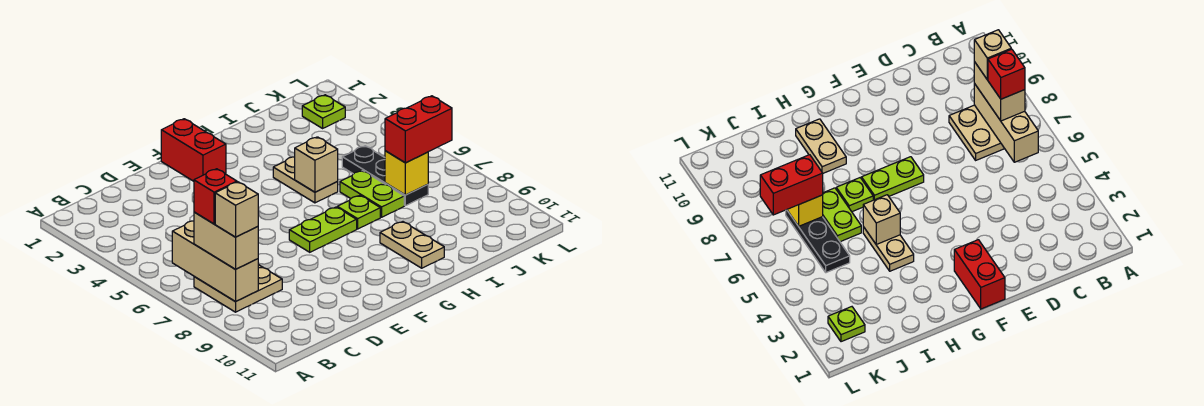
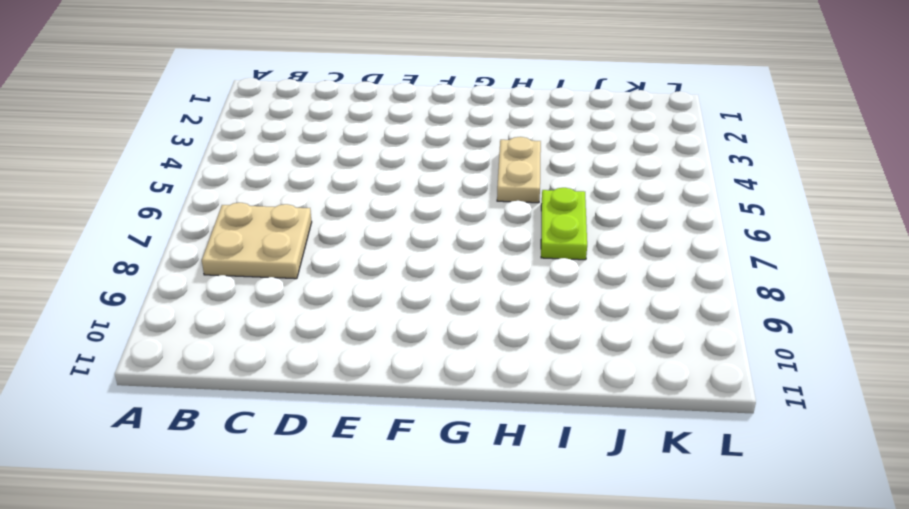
none -> red 1x2 brick [161,119,226,181]
none -> lime 1x2 plate [289,207,357,252]
none -> lime 1x1 plate [337,195,380,229]

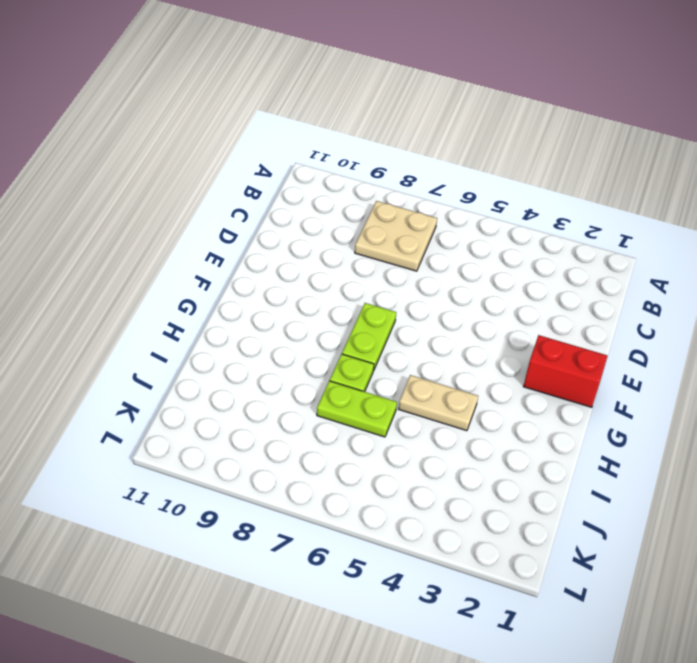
none -> tan 1x2 plate [380,222,444,268]
none -> black 1x3 plate [342,146,428,206]
none -> lime 1x1 plate [302,95,345,128]

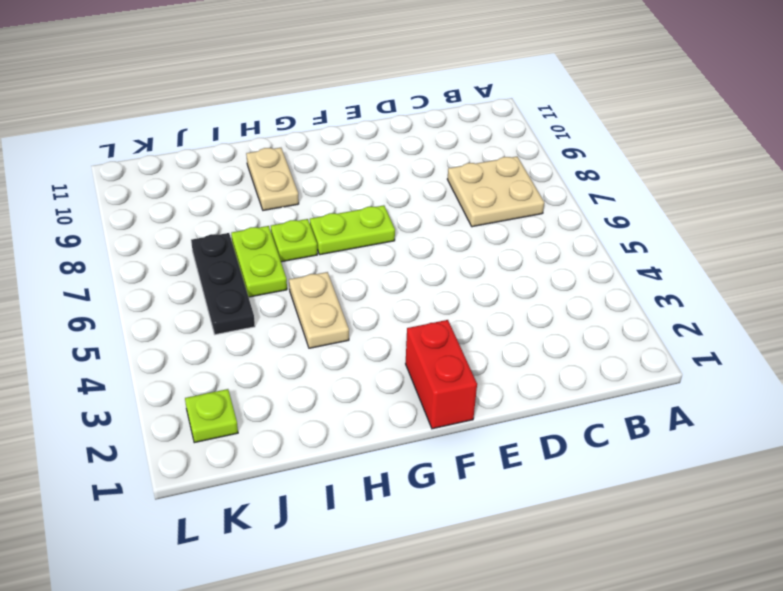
none -> tan 1x3 brick [172,221,258,302]
none -> tan 1x1 brick [295,137,338,192]
none -> yellow 1x1 brick [385,151,428,195]

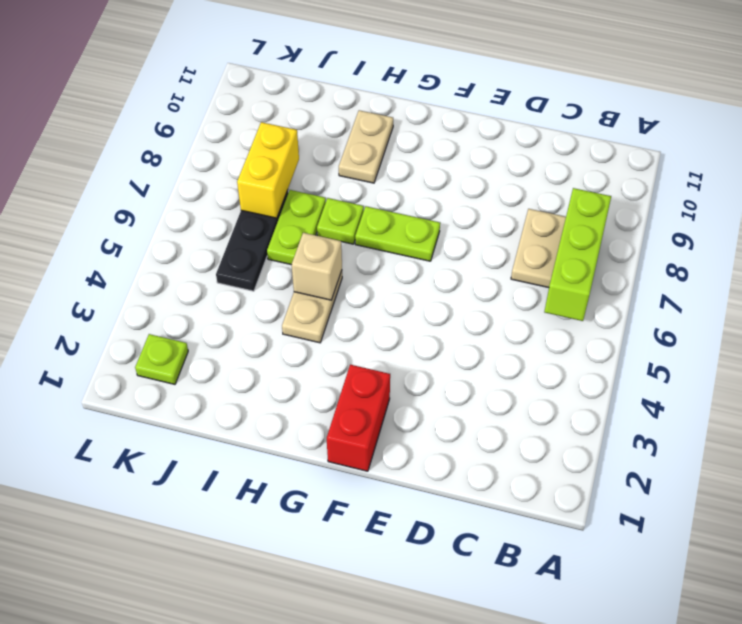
lime 1x3 brick [544,188,611,321] -> tan 1x3 brick [172,221,258,302]
yellow 1x2 brick [237,122,299,218] -> yellow 1x1 brick [385,151,428,195]
none -> tan 1x2 brick [194,212,258,269]
none -> red 1x2 brick [385,96,452,163]
none -> red 1x1 brick [194,169,237,224]

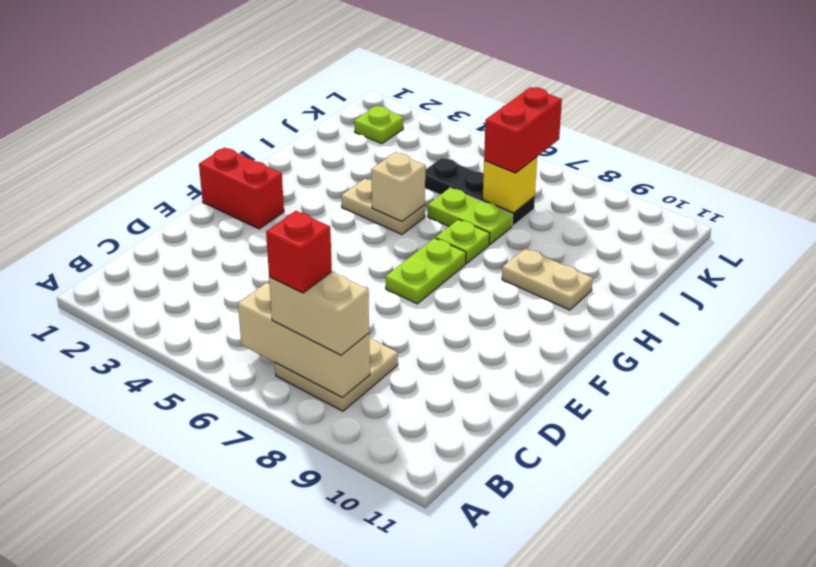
none -> tan 1x1 brick [215,182,258,237]

